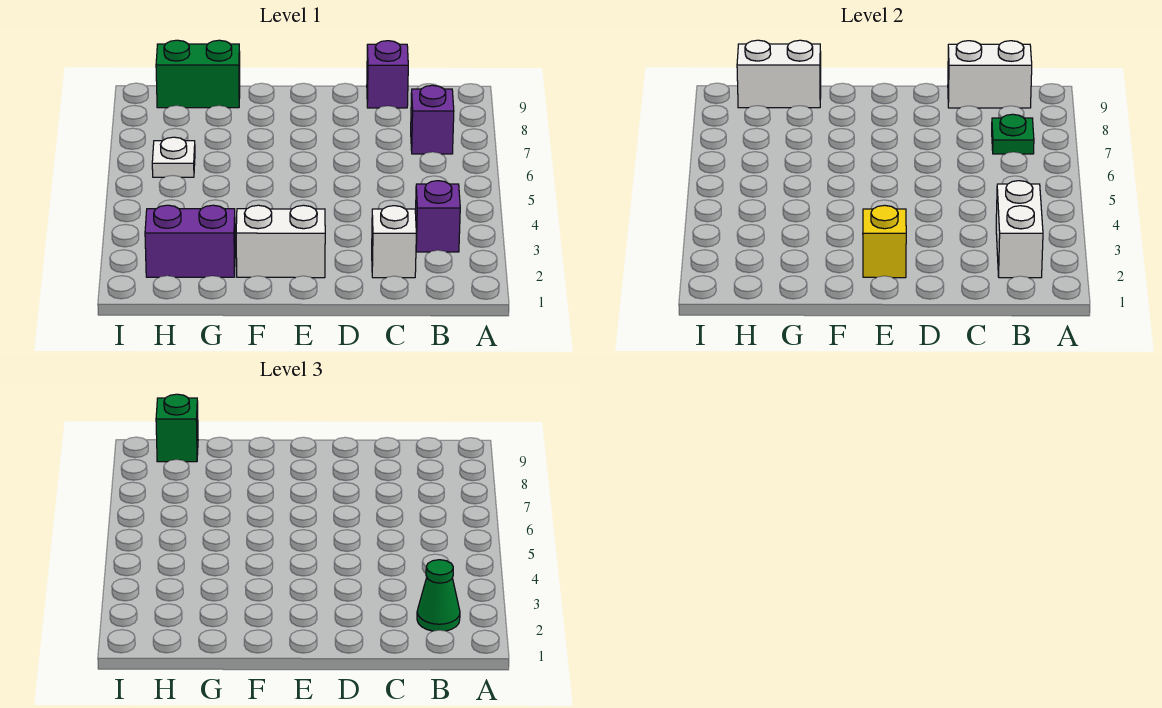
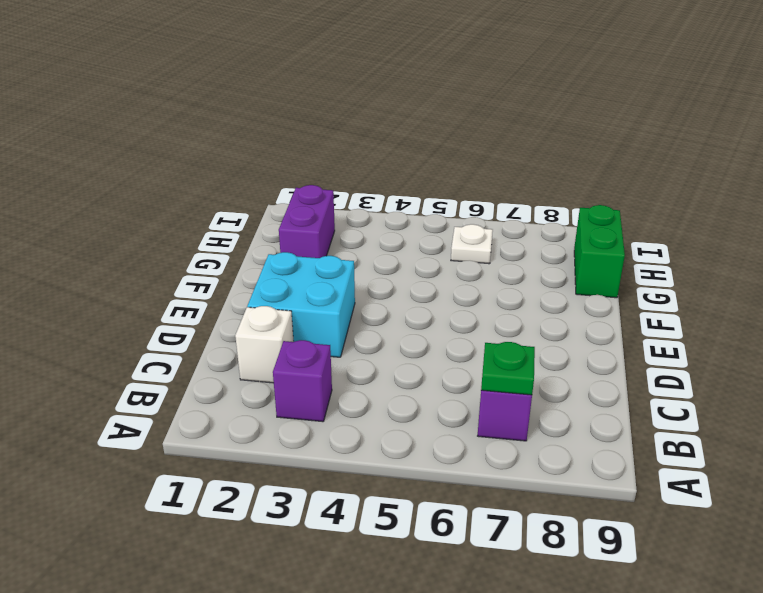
cyan 2x2 brick [247,252,355,357] -> white 1x2 brick [236,205,325,278]
none -> purple 1x1 brick [367,41,408,108]
none -> white 1x2 brick [996,181,1043,278]
none -> white 1x2 brick [948,41,1032,108]

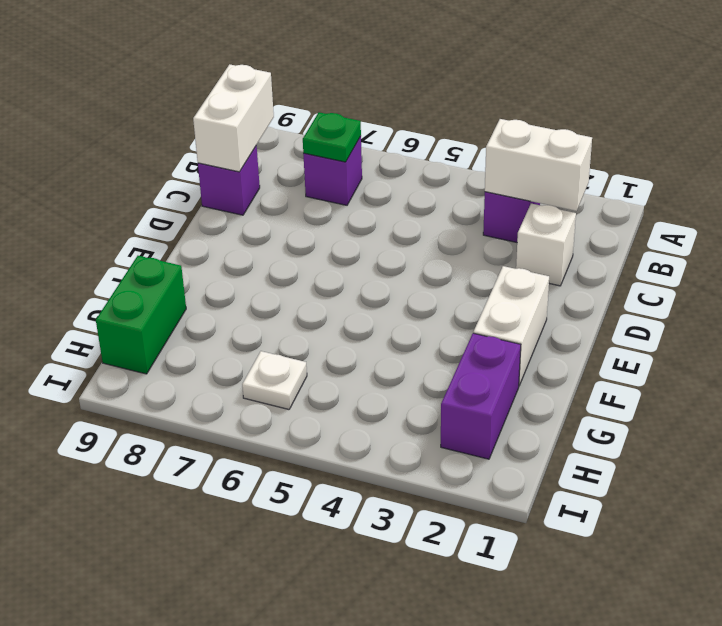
none -> yellow 1x1 brick [863,205,906,278]
none -> white 1x2 brick [737,40,821,108]
none -> green 1x1 cone [417,560,460,631]

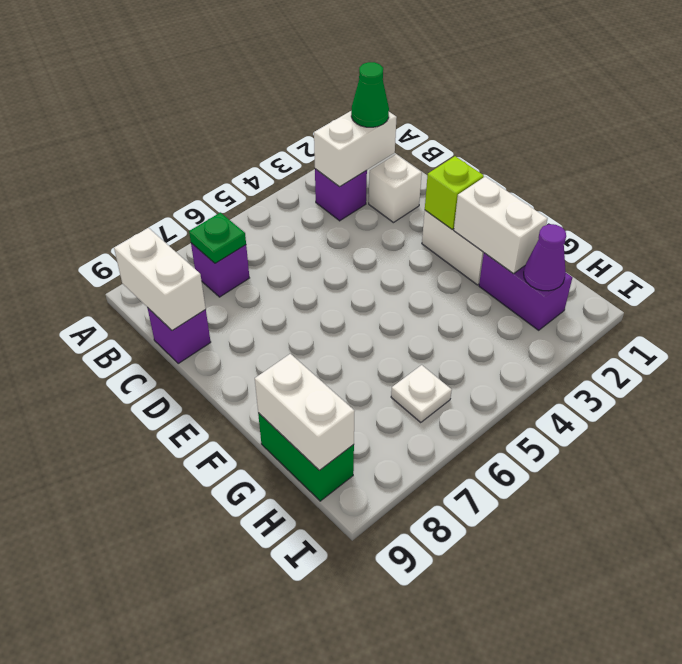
lime 1x1 brick [425,156,484,229] -> yellow 1x1 brick [863,205,906,278]
white 1x2 brick [454,177,547,274] -> none
purple 1x1 cone [524,224,566,291] -> none
none -> green 1x1 brick [156,394,198,462]

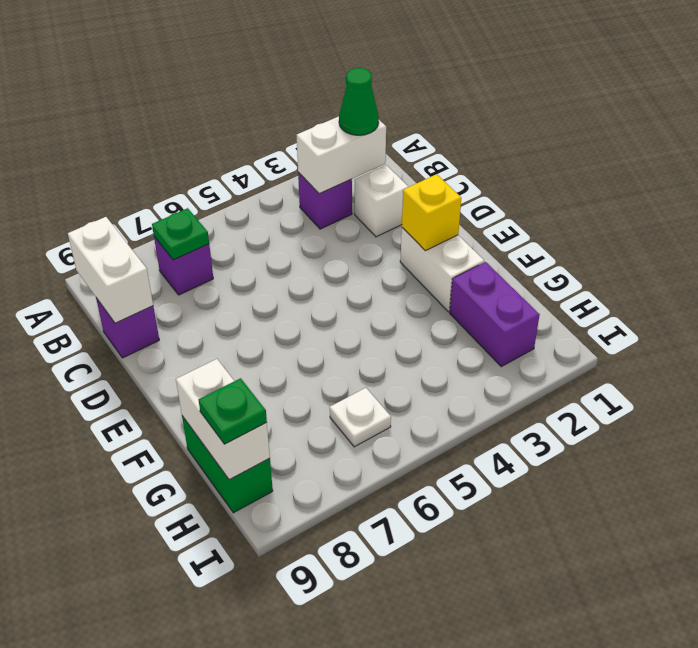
green 1x1 plate [199,378,267,444] -> green 1x1 brick [156,394,198,462]

